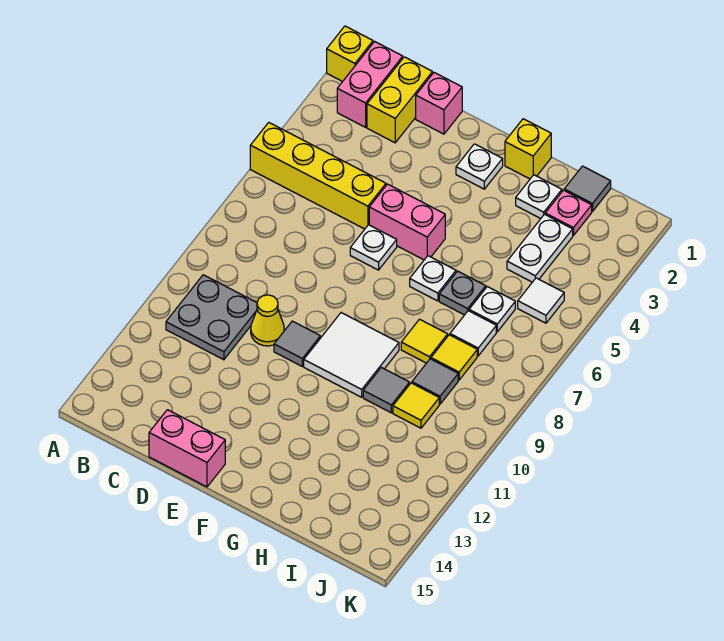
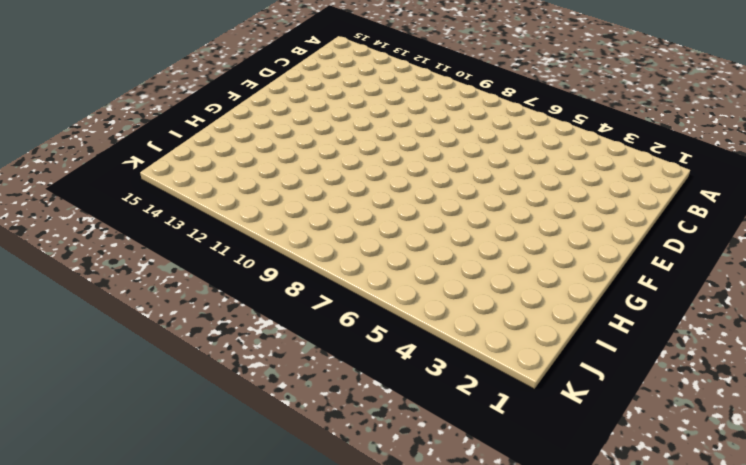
none -> yellow 1x1 brick [327,26,373,82]
none -> yellow 1x4 brick [250,123,386,229]
none -> pink 1x2 brick [337,41,403,127]

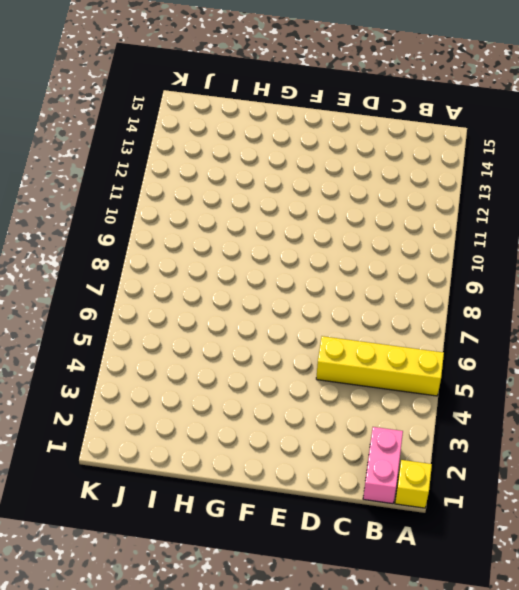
none -> grey 2x2 plate [166,275,257,360]
none -> yellow 1x2 brick [367,57,432,143]
none -> pink 1x1 brick [416,73,462,134]

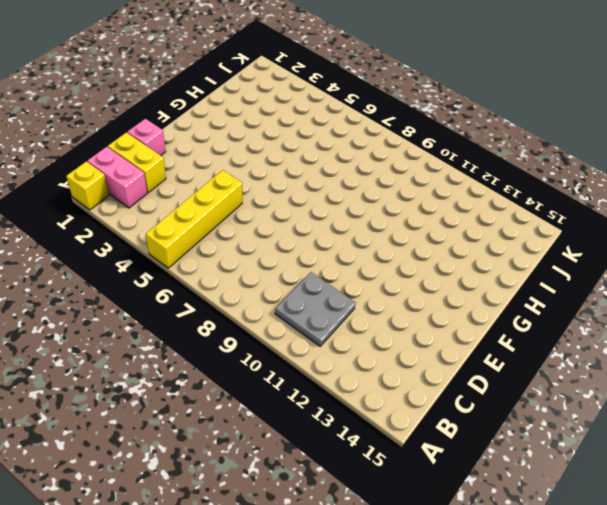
none -> yellow 1x1 cone [251,295,284,346]
none -> pink 1x2 brick [149,410,225,487]
none -> pink 1x2 brick [369,184,445,260]

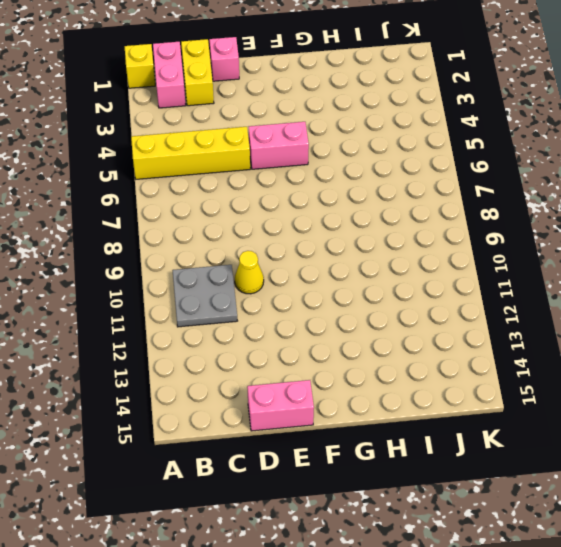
none -> white 1x1 plate [350,225,397,270]
none -> grey 1x1 tile [274,321,320,366]
none -> white 1x1 plate [456,144,503,189]

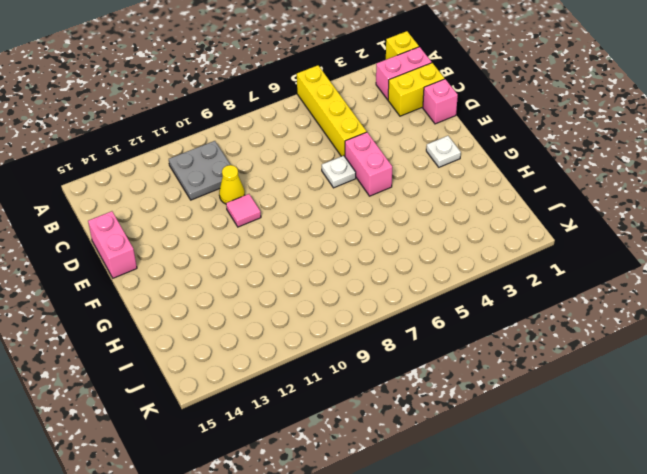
pink 1x1 tile [226,194,261,227] -> grey 1x1 tile [274,321,320,366]
none -> white 2x2 tile [304,313,399,397]
none -> yellow 1x1 brick [505,119,551,179]
none -> white 1x1 plate [410,256,456,301]

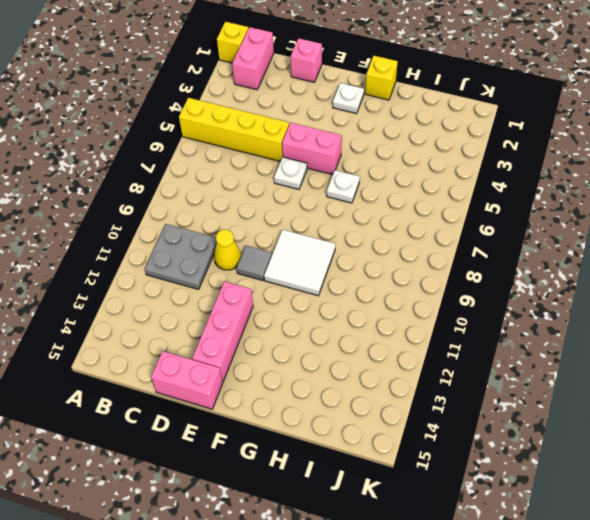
pink 1x3 brick [192,282,253,382] -> none
none -> yellow 1x2 brick [367,57,432,143]
none -> white 1x1 plate [516,175,562,219]
none -> grey 1x1 plate [439,271,486,315]

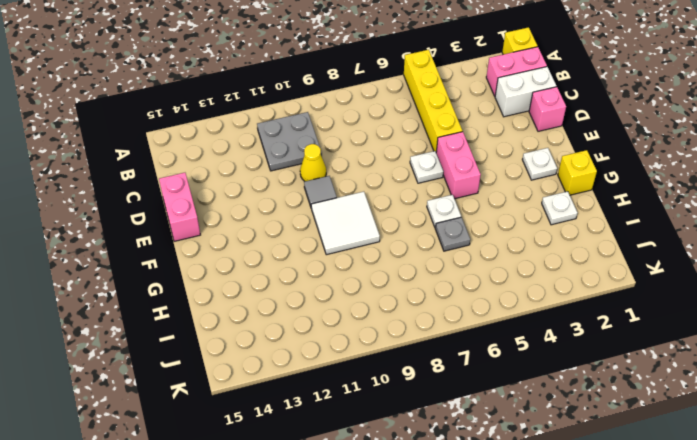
white 1x2 brick [495,67,556,117] -> yellow 1x2 brick [367,57,432,143]
none -> yellow 1x1 tile [401,319,448,363]
none -> grey 1x1 tile [363,368,410,413]
none -> grey 1x1 tile [564,166,611,211]

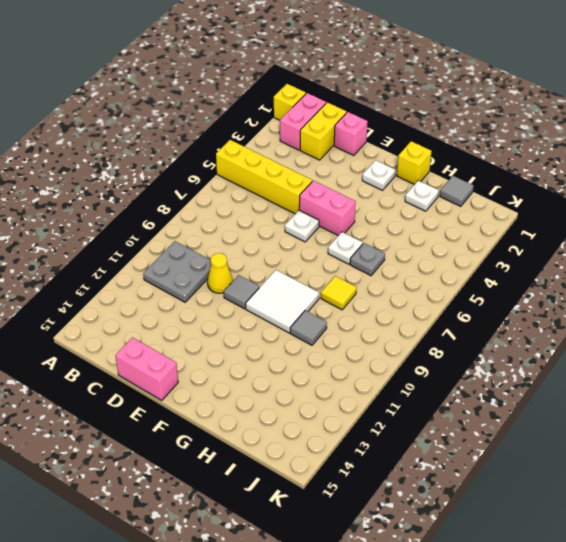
none -> pink 1x1 plate [545,190,592,236]
none -> white 1x2 plate [507,214,573,282]
none -> white 1x1 plate [469,287,515,332]

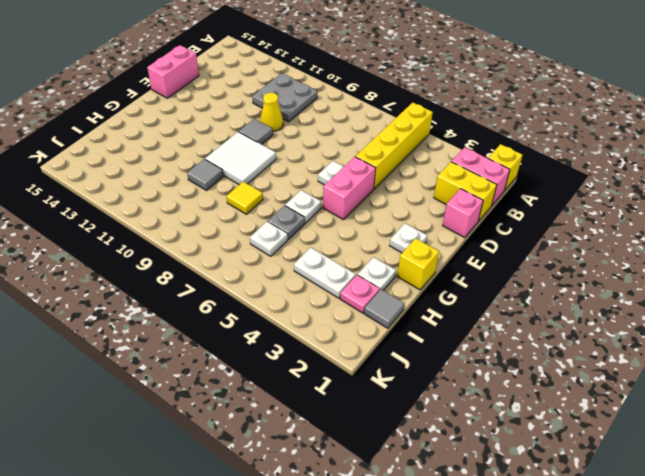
none -> white 1x1 tile [450,311,496,356]
none -> yellow 1x1 tile [431,335,477,380]
none -> grey 1x1 tile [412,359,458,404]

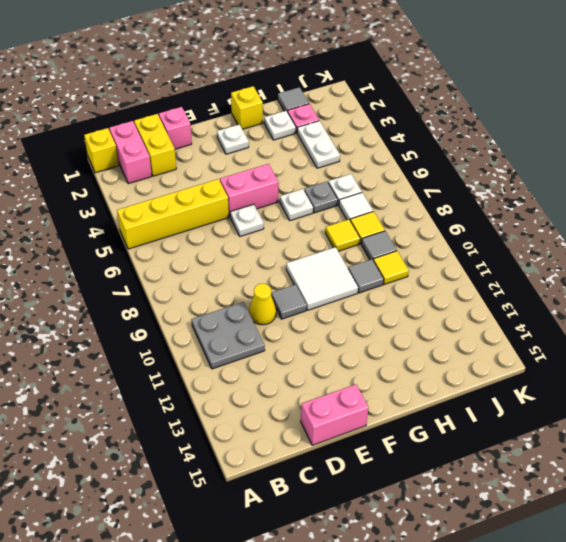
none -> white 1x1 tile [518,278,564,323]

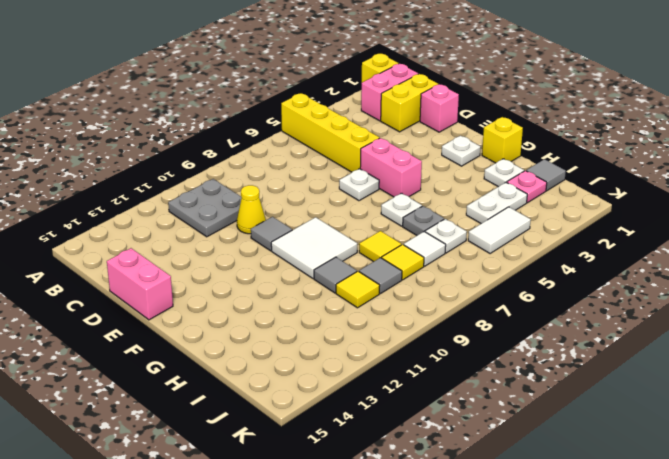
white 1x2 tile [468,207,531,254] -> white 1x1 tile [518,278,564,323]

